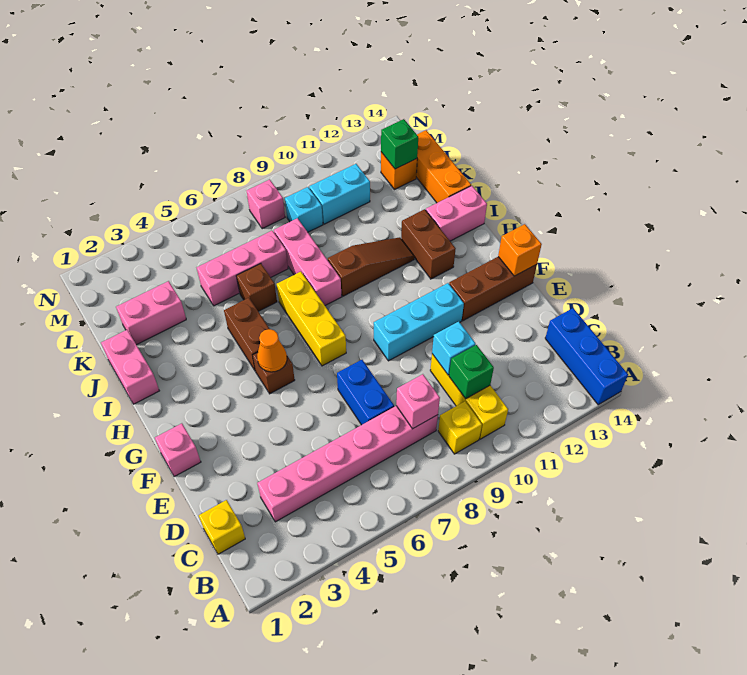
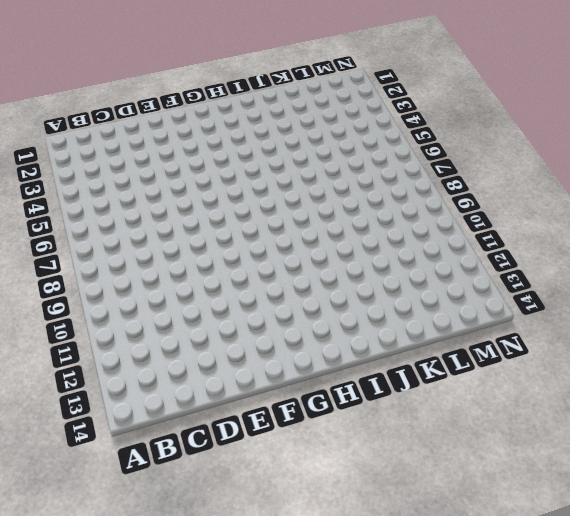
none -> blue 1x3 brick [545,308,628,405]
none -> yellow 1x1 brick [438,401,482,454]
none -> yellow 1x3 brick [430,354,508,439]
none -> yellow 1x1 brick [199,500,245,554]

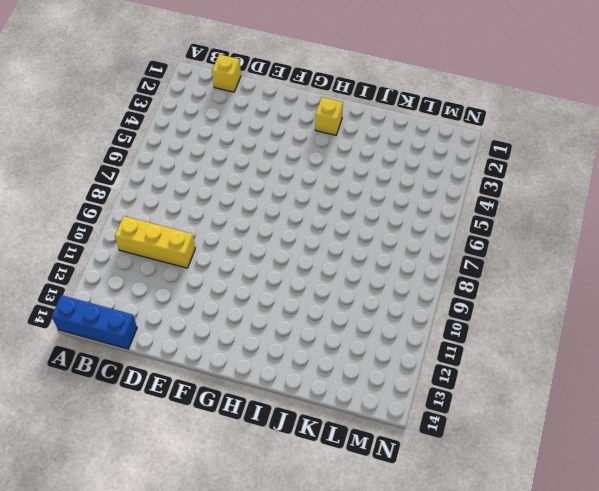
yellow 1x1 brick [315,97,343,135] -> yellow 1x1 brick moved to [438,401,482,454]
none -> pink 1x6 brick [257,406,438,522]
none -> blue 1x2 brick [337,360,394,425]
none -> pink 1x1 brick [155,423,201,477]
none -> cyan 1x3 brick [374,283,464,361]

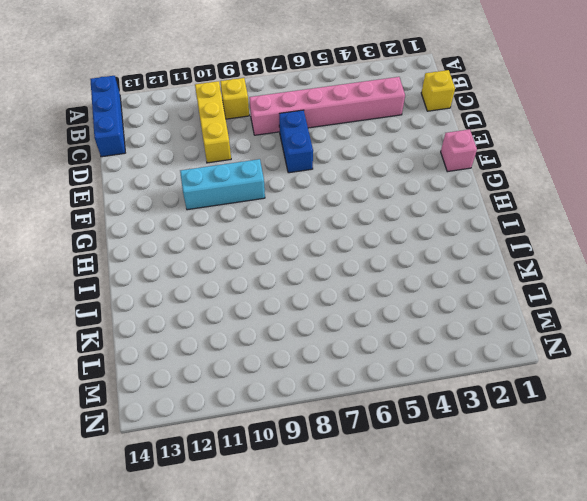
none -> brown 1x3 brick [449,257,537,321]
none -> brown 1x1 brick [253,352,295,394]
none -> yellow 1x3 brick [277,272,346,366]
none -> brown 1x2 brick [224,298,269,370]

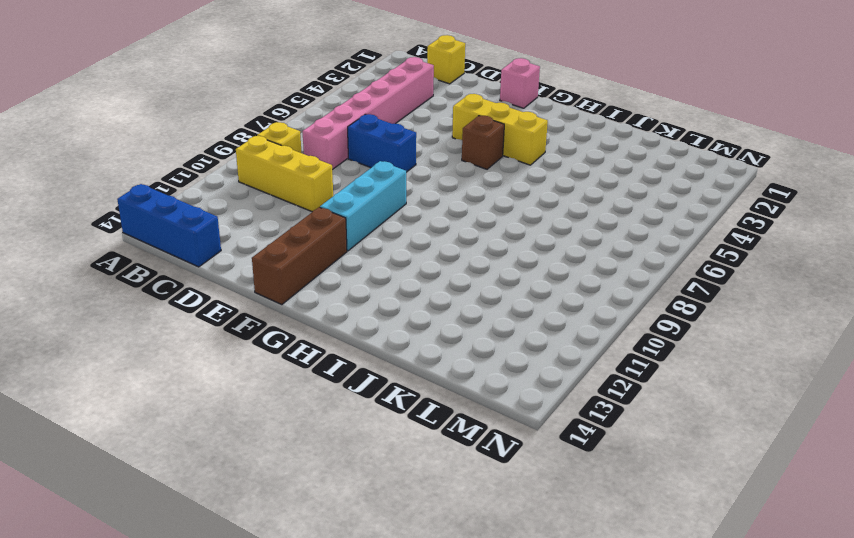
yellow 1x3 brick [452,94,548,165] -> yellow 1x3 brick moved to [277,272,346,366]
none -> brown 1x2 brick [224,298,269,370]
none -> brown 1x2 brick [401,209,456,279]
none -> pink 1x2 brick [101,330,159,404]
none -> pink 1x3 brick [274,218,342,306]

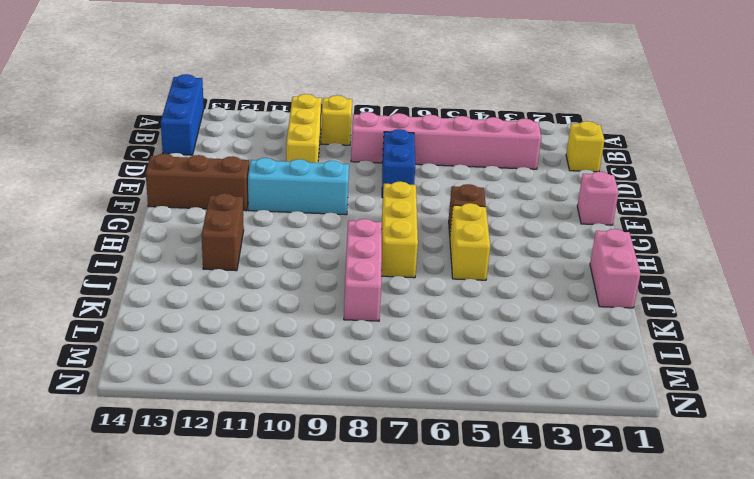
yellow 1x2 brick [450,203,490,280] -> brown 1x2 brick [224,298,269,370]
none -> brown 1x3 slope [328,237,414,296]
none -> pink 1x2 brick [426,186,487,241]
none -> brown 1x1 brick [236,264,277,311]
none -> orange 1x3 brick [416,130,471,203]

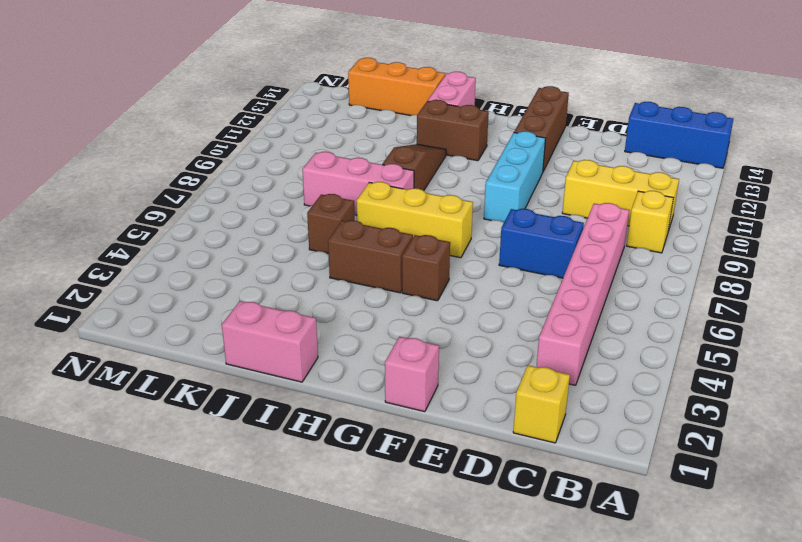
none -> pink 1x2 brick [116,281,186,345]
none -> pink 1x3 brick [197,231,288,306]
none -> cyan 1x1 brick [285,187,323,232]
none -> cyan 1x2 brick [309,164,370,224]

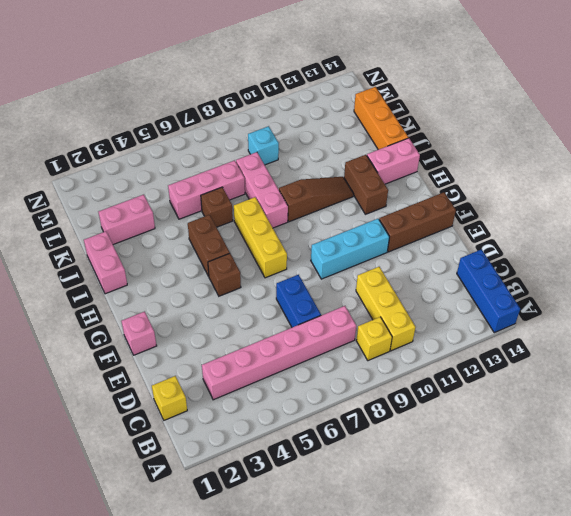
none -> cyan 1x2 brick [309,164,370,224]
none -> orange 1x1 brick [381,152,417,190]
none -> pink 1x1 brick [246,180,285,229]
none -> pink 1x1 brick [396,374,440,429]

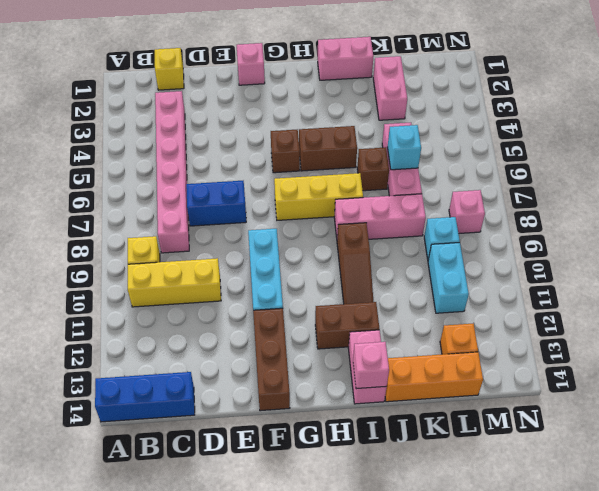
pink 1x1 brick [353,342,389,389] -> pink 1x1 brick moved to [396,374,440,429]
cyan 1x1 brick [387,125,421,170] -> cyan 1x1 brick moved to [432,322,476,375]
none -> green 1x1 brick [449,345,494,399]
none -> orange 1x1 brick [498,224,542,276]
none -> orange 1x1 cone [257,329,287,372]
none -> green 1x1 brick [381,119,418,169]

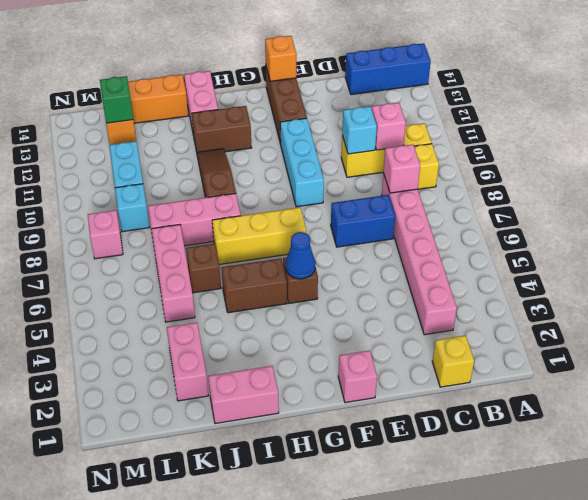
pink 1x1 brick [372,103,406,150] -> green 1x1 brick [449,345,494,399]
blue 1x1 cone [286,232,315,279] -> orange 1x1 cone [257,329,287,372]

